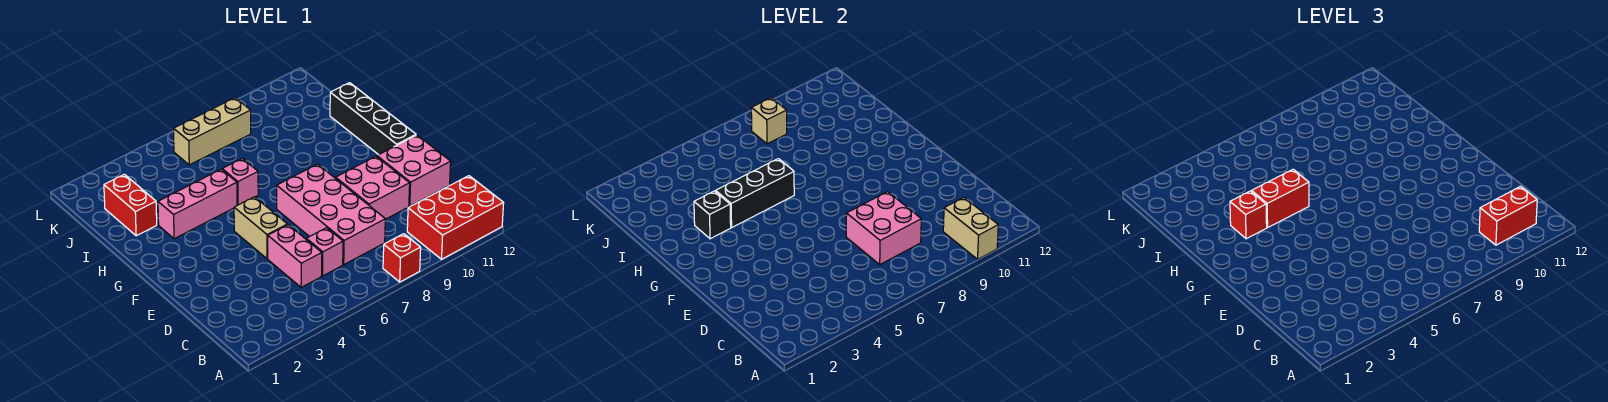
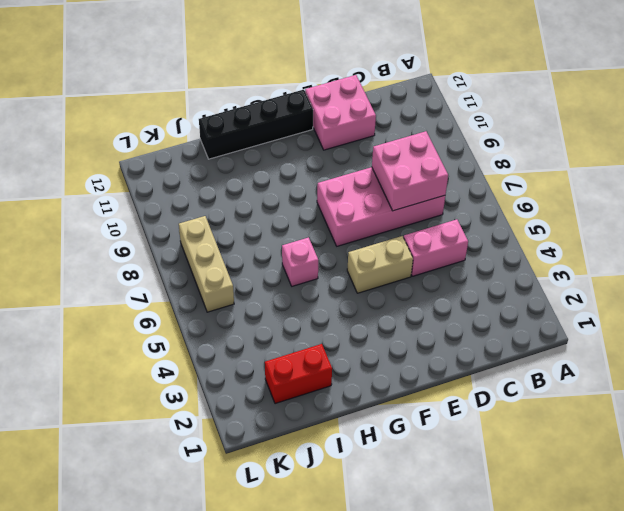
none -> red 1x1 brick [383,234,421,282]
none -> red 2x3 brick [407,176,504,259]
none -> pink 1x1 brick [306,228,343,276]

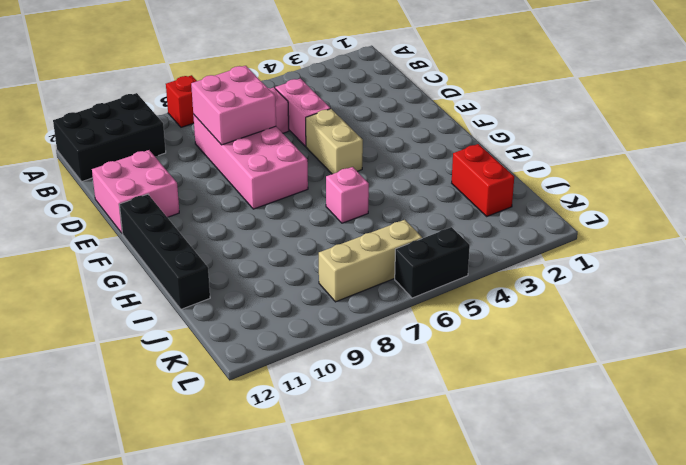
black 2x3 brick [53,93,166,181] -> red 2x3 brick [407,176,504,259]
black 1x2 brick [395,227,470,298] -> none
none -> pink 2x2 brick [336,156,410,219]
none -> pink 1x3 brick [158,169,237,239]
none -> tan 1x2 brick [943,197,998,259]

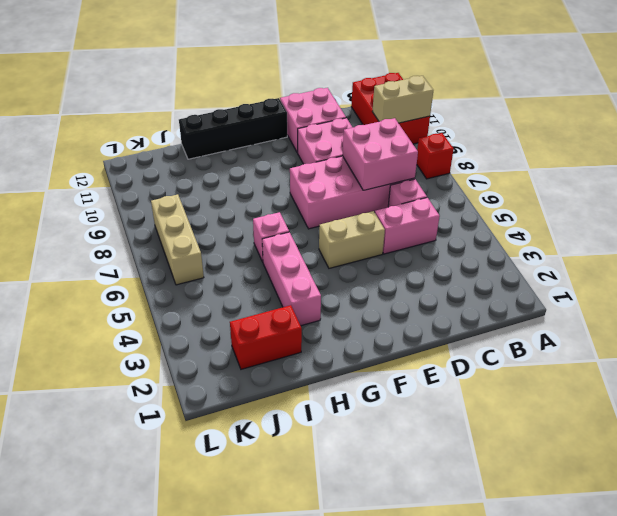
none -> black 1x1 brick [694,191,731,239]
none -> black 1x3 brick [716,159,794,227]
none -> tan 1x1 brick [751,98,787,144]

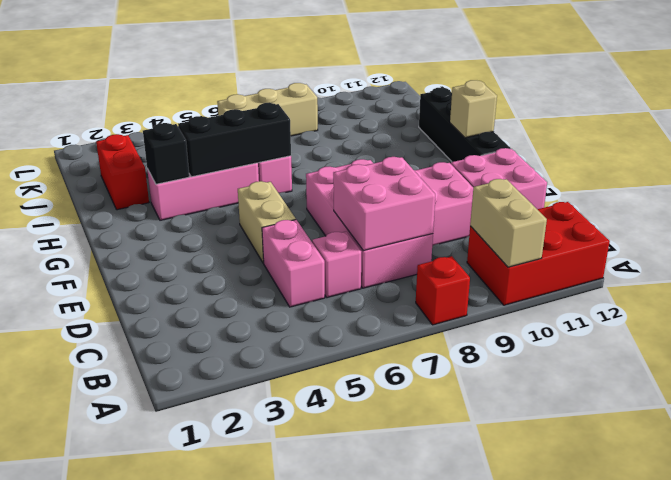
tan 1x1 brick [450,80,497,138] -> tan 1x1 brick moved to [751,98,787,144]
none -> red 1x2 brick [1479,186,1537,245]
none -> red 1x1 brick [1230,191,1267,239]
none -> red 1x2 brick [1252,169,1309,227]

